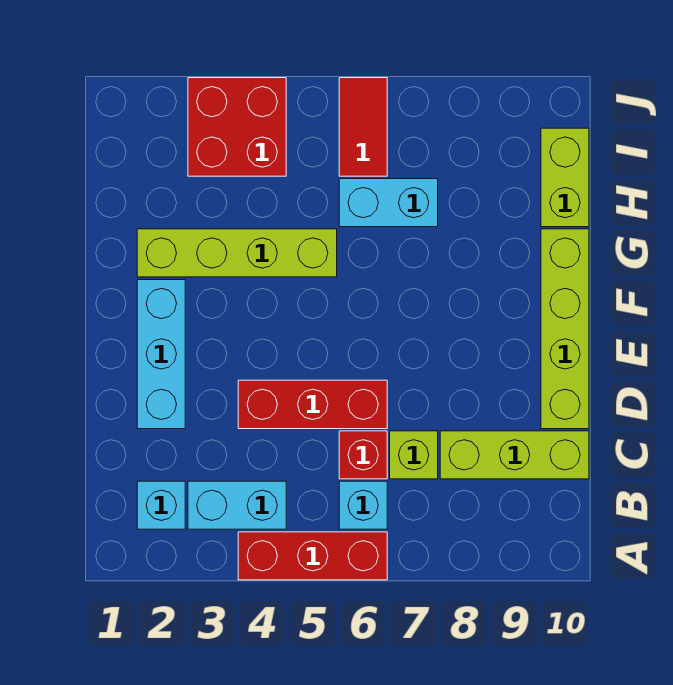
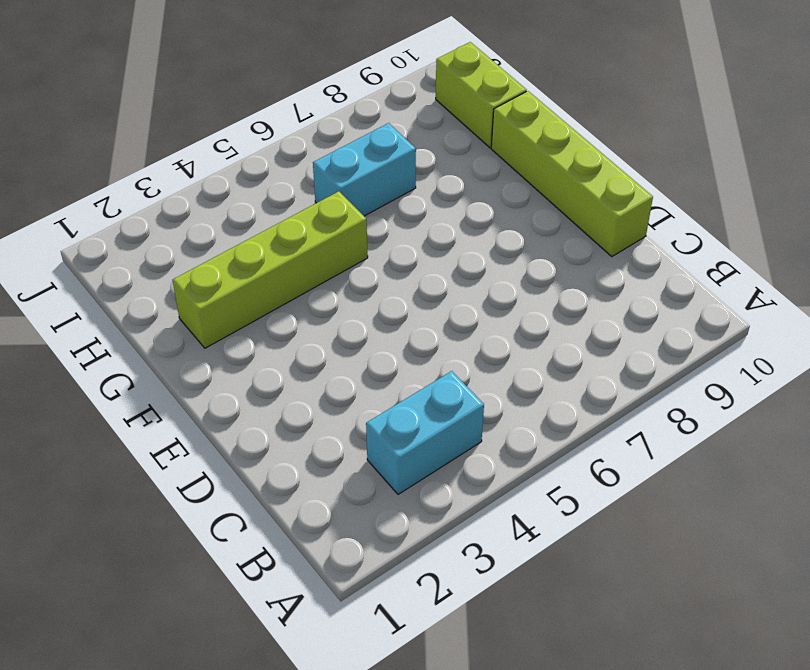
none -> red 1x3 brick [238,532,387,580]
none -> cyan 1x1 brick [137,481,185,529]
none -> cyan 1x1 brick [339,481,387,529]

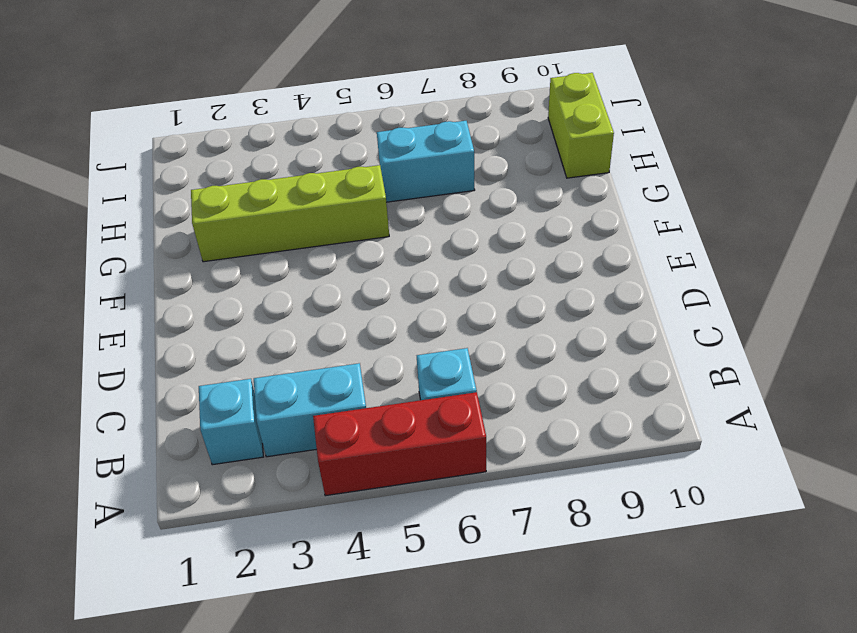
none -> red 1x1 brick [339,431,387,479]
none -> lime 1x1 brick [390,431,438,479]
none -> lime 1x3 brick [440,431,589,479]

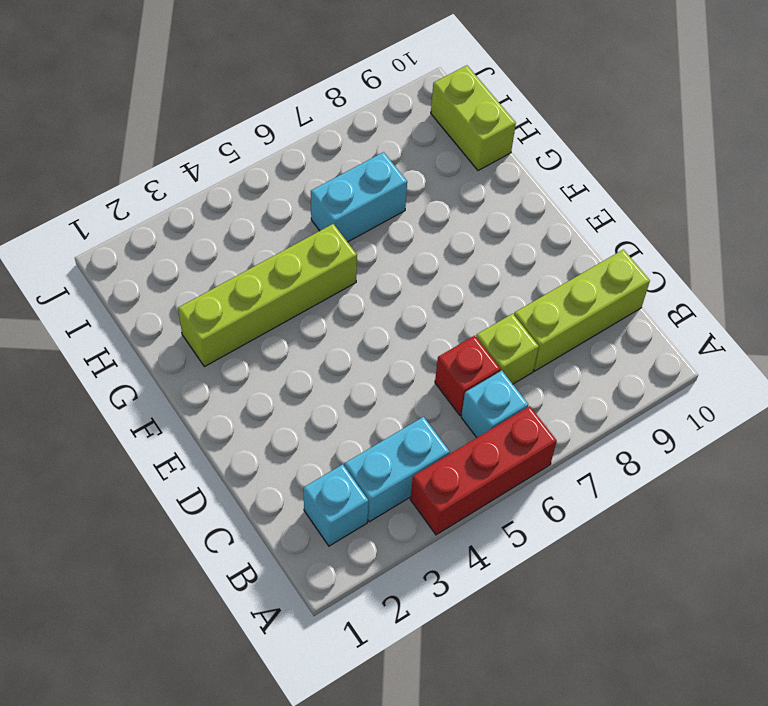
none -> cyan 1x3 brick [137,280,185,429]
none -> red 1x3 brick [238,380,387,429]
none -> lime 1x4 brick [541,229,589,429]

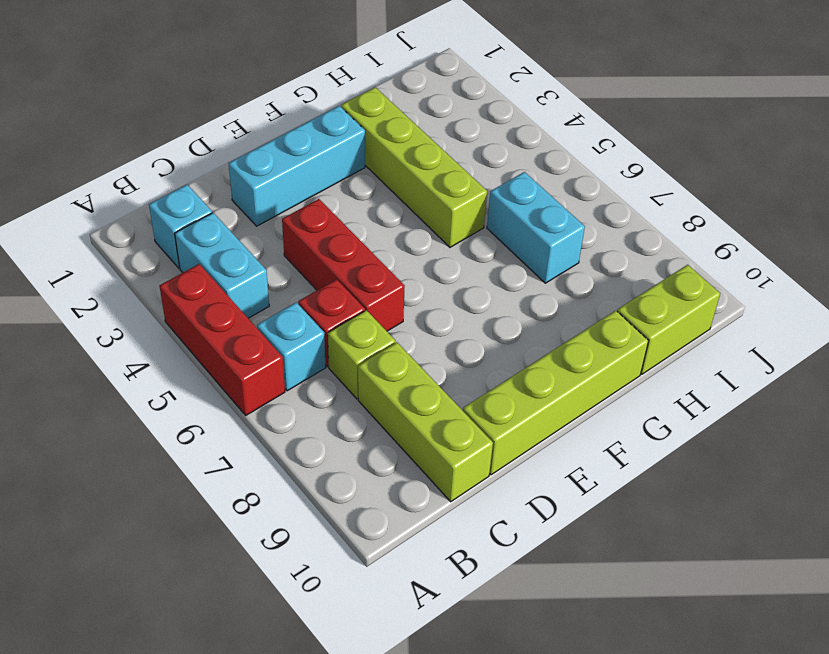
none -> red 2x2 brick [188,78,286,176]
none -> red 1x2 tile [339,78,387,176]

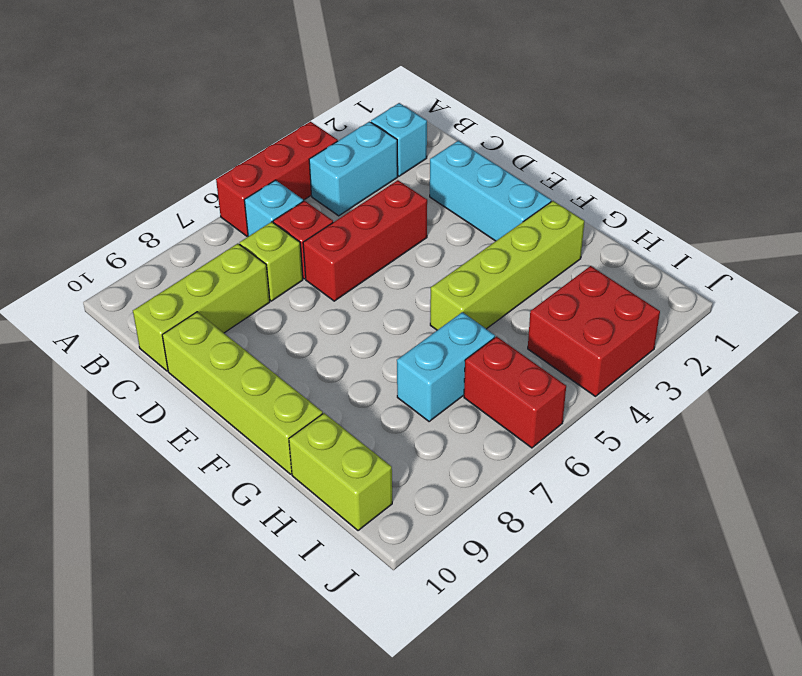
red 1x2 brick [464,336,566,448] -> red 1x2 tile [339,78,387,176]

